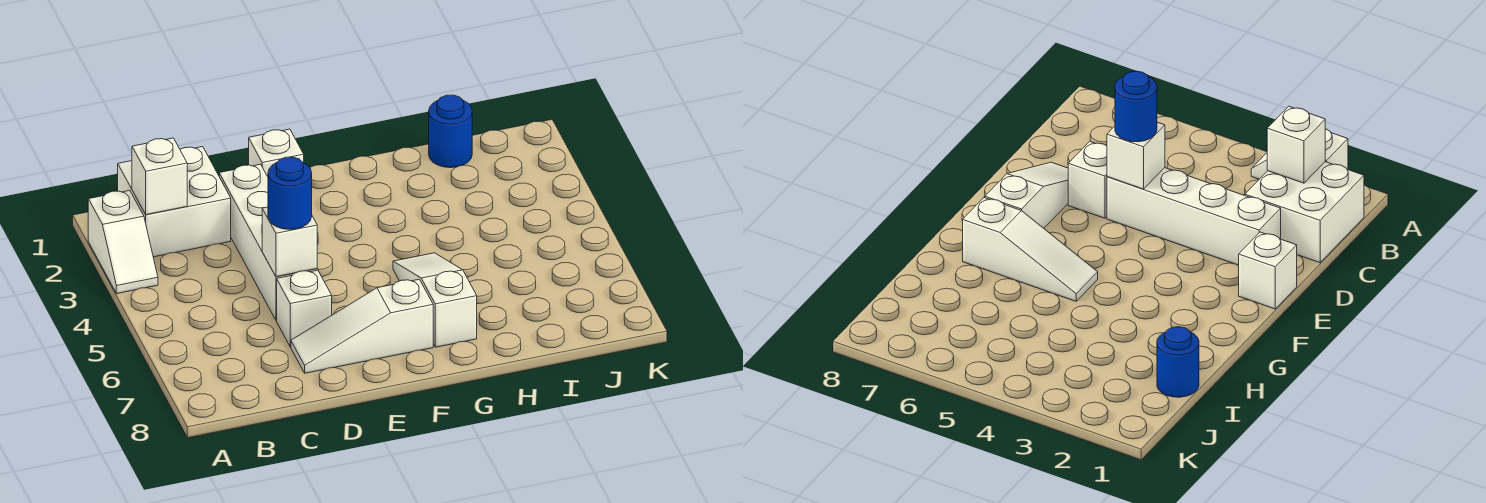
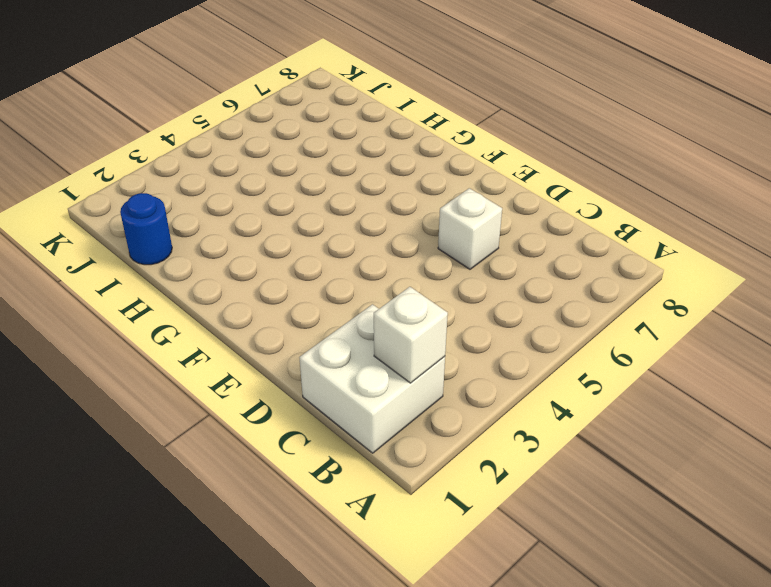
none -> white 1x2 slope [88,190,158,293]
none -> white 1x4 brick [219,164,317,320]

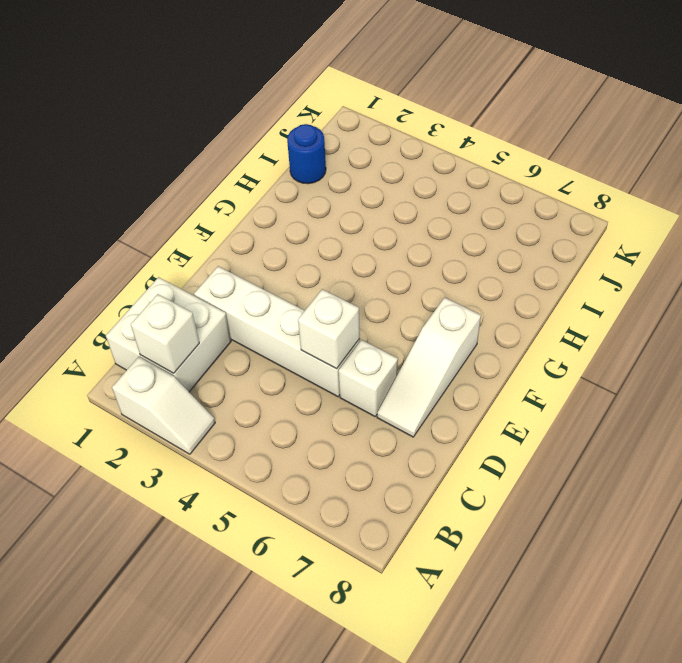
none -> white 1x1 brick [249,129,304,177]
none -> white 1x3 slope [393,253,477,347]

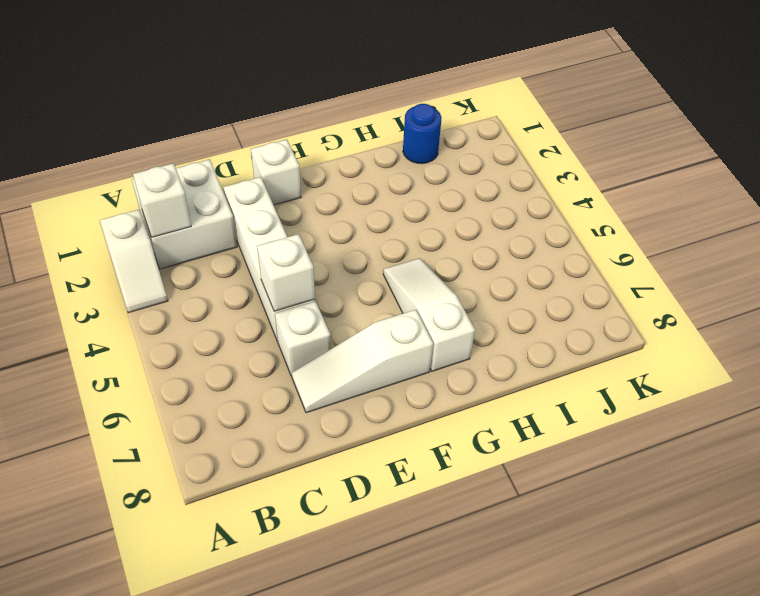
none -> blue 1x1 round brick [268,157,312,229]

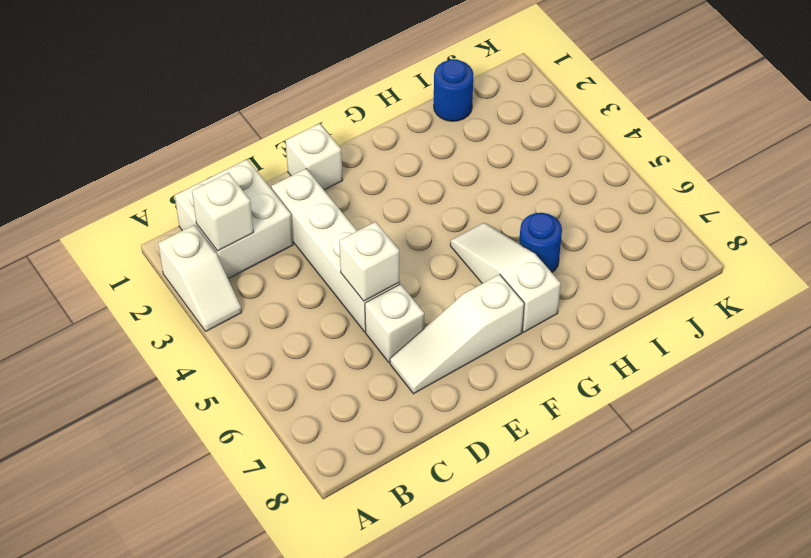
blue 1x1 round brick [519,213,562,272] -> blue 1x1 round brick moved to [268,157,312,229]

